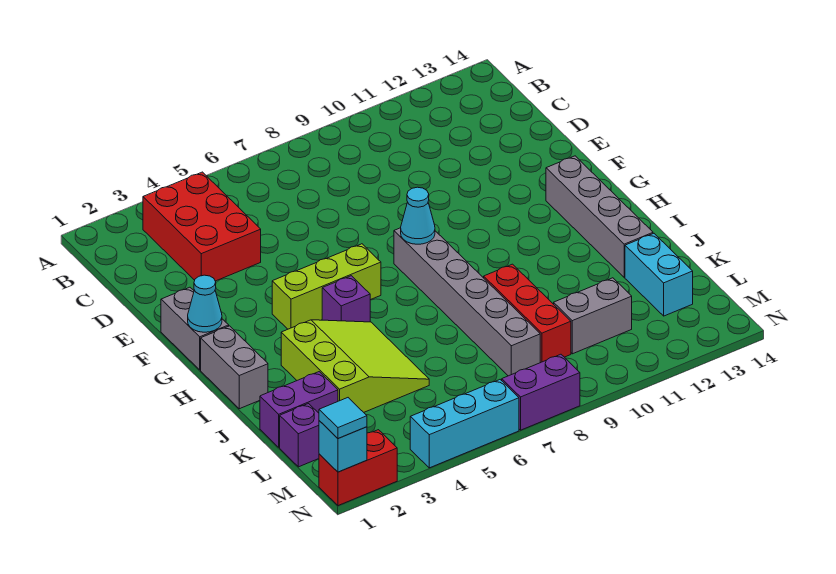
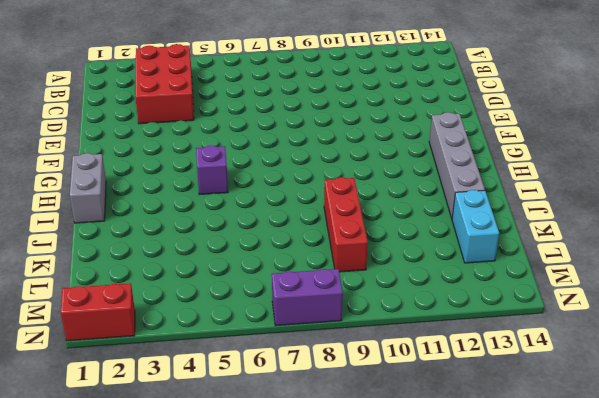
none -> grey 1x2 brick [161,287,229,370]
none -> lime 1x3 brick [272,244,381,329]
none -> grey 1x6 brick [394,228,540,376]

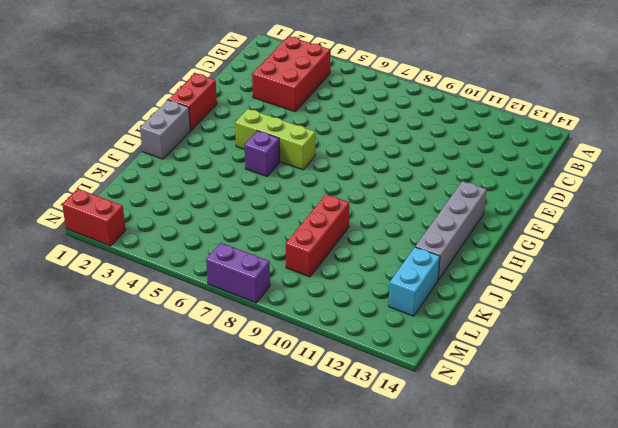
red 1x2 brick [169,73,217,131] -> grey 1x2 brick [161,287,229,370]
none -> grey 1x6 brick [394,228,540,376]
none -> lime 3x3 slope [281,320,429,412]
none -> purple 1x2 brick [260,372,338,447]

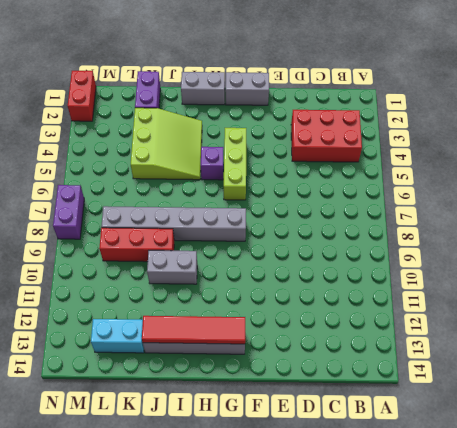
red 1x4 tile [142,316,245,344] -> none
lime 3x3 slope [131,108,202,180] -> lime 3x3 slope turned to [281,320,429,412]
grey 1x2 brick [147,250,197,284] -> grey 1x2 brick turned to [554,278,632,354]
none -> purple 1x1 brick [280,404,319,467]
none -> cyan 1x3 brick [410,380,519,468]
none -> cyan 1x1 cone [188,275,222,332]

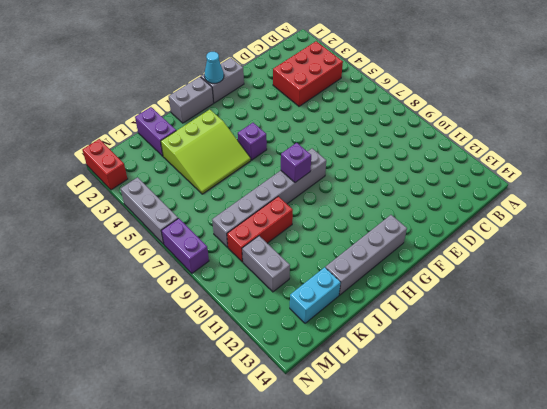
purple 1x1 brick [281,143,311,182] -> purple 1x1 brick moved to [280,404,319,467]
grey 1x3 brick [120,177,178,244] -> cyan 1x3 brick [410,380,519,468]
none -> lime 1x3 brick [272,244,381,329]
none -> cyan 1x1 cone [401,187,435,244]
none -> cyan 1x1 brick [319,421,367,472]

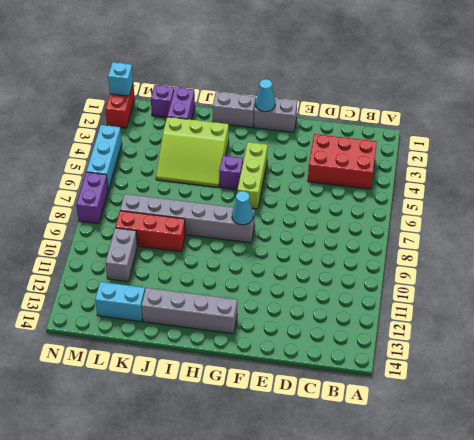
none -> cyan 1x1 tile [319,398,367,438]

